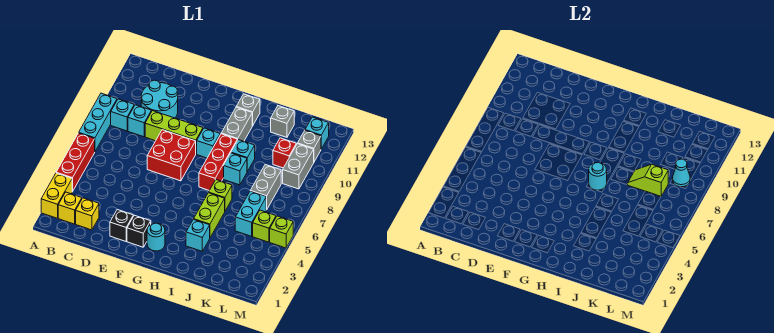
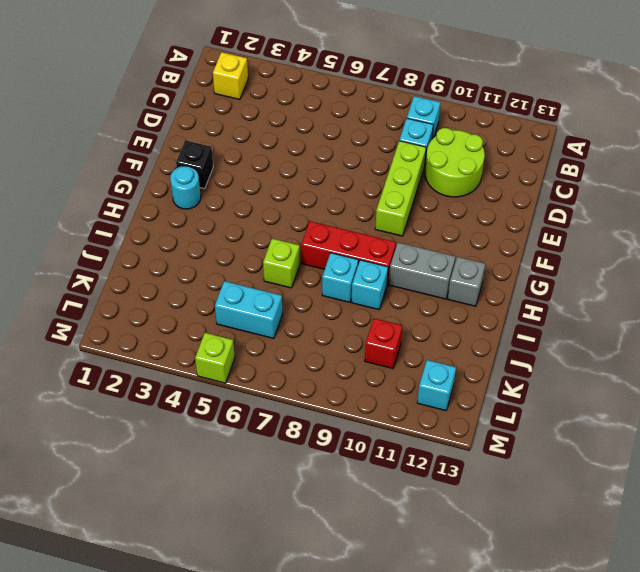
lime 2x2 round brick [425,128,485,197] -> cyan 2x2 round brick [141,80,178,118]
none -> yellow 1x2 brick [41,173,72,218]
none -> red 1x3 brick [56,133,95,192]
none -> cyan 1x3 brick [79,93,117,151]
none -> yellow 1x1 brick [76,198,99,230]

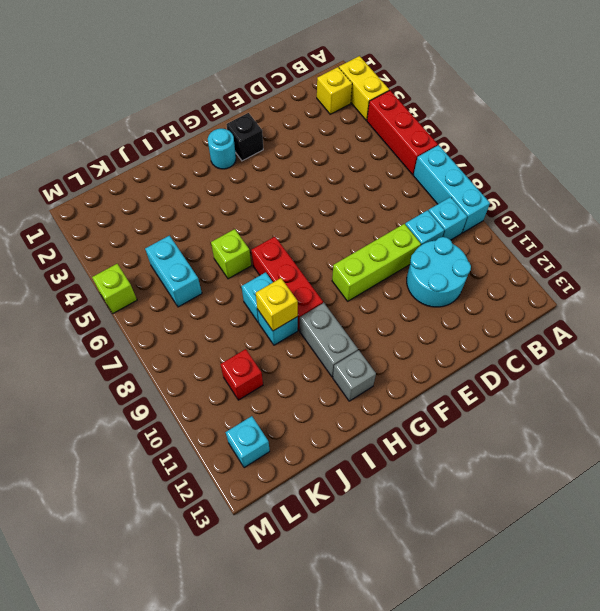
yellow 1x1 brick [256,278,298,331] -> yellow 1x1 brick moved to [76,198,99,230]
none -> black 1x1 brick [110,210,133,241]
none -> red 2x2 brick [147,130,196,181]
none -> cyan 1x1 brick [197,128,220,158]
none -> cyan 1x1 brick [186,219,210,251]

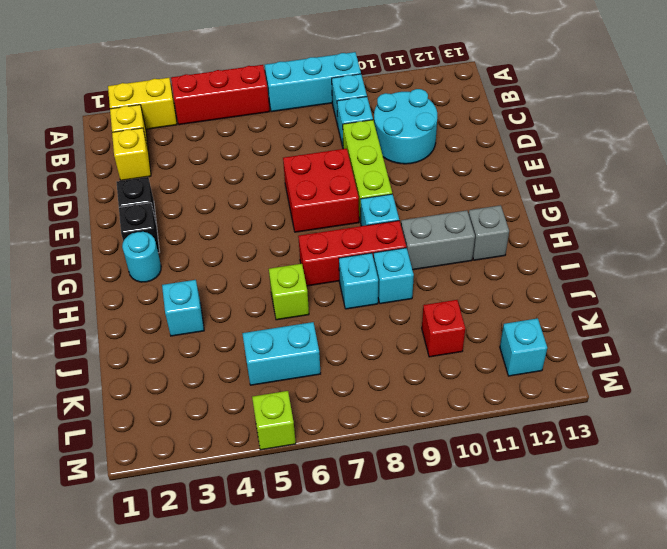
none -> lime 1x2 brick [194,193,225,237]
none -> grey 1x1 brick [271,106,294,137]
none -> grey 1x2 brick [251,165,281,210]
none -> lime 1x1 brick [253,210,276,242]

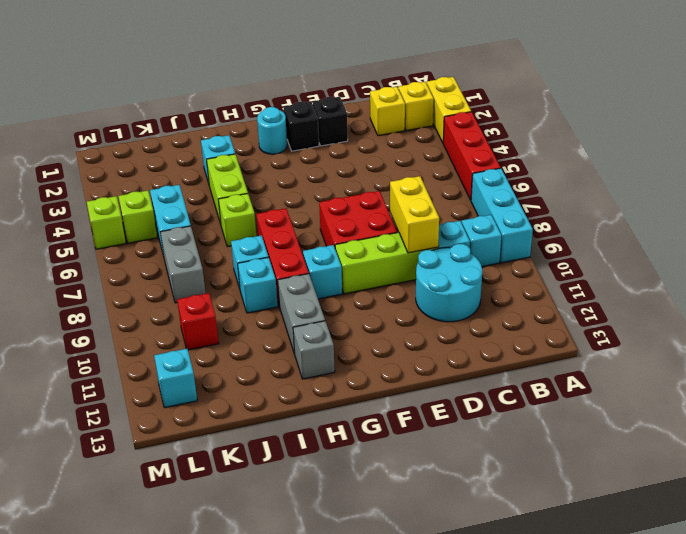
yellow 1x2 brick [390,176,439,253] -> none
none -> grey 1x1 brick [271,106,294,137]
none -> grey 1x2 brick [283,144,314,189]
none -> grey 1x1 brick [298,131,321,162]
none -> cyan 1x1 round brick [589,163,607,191]

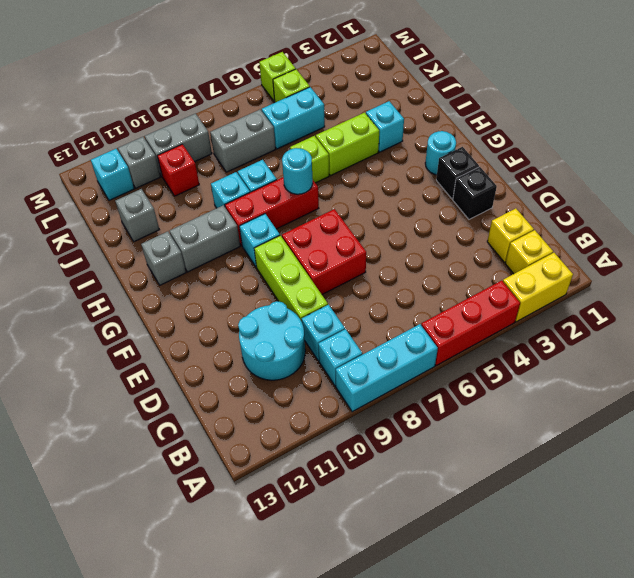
none -> lime 1x2 slope [628,164,668,196]
none -> cyan 1x1 cone [672,159,690,187]

